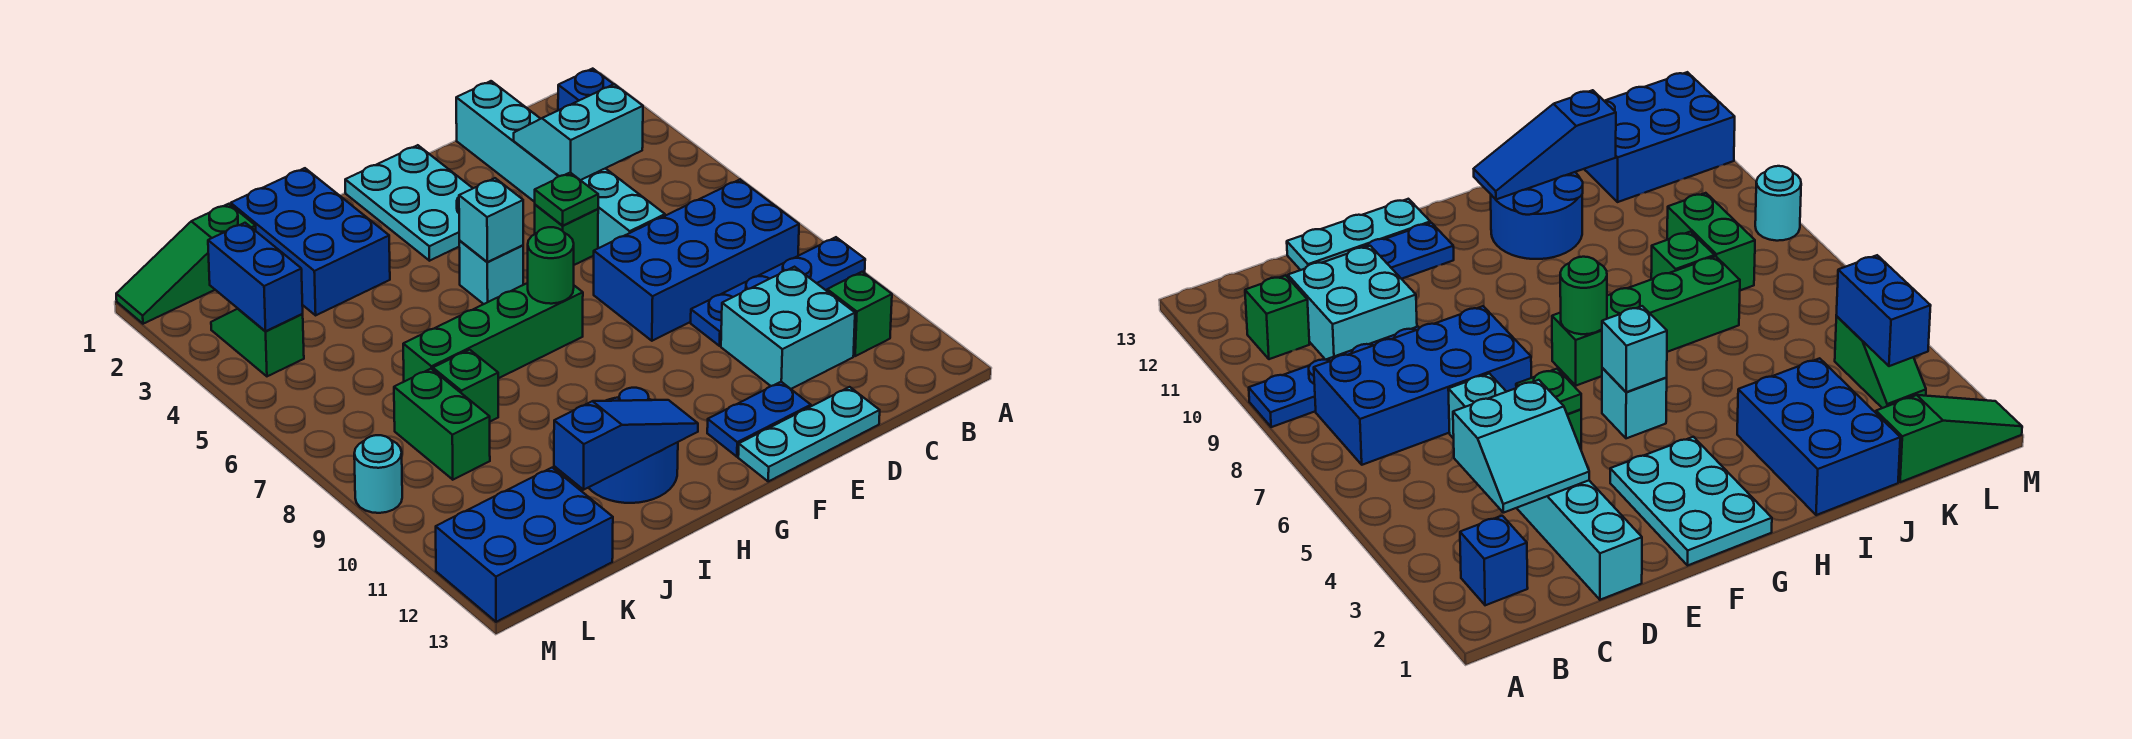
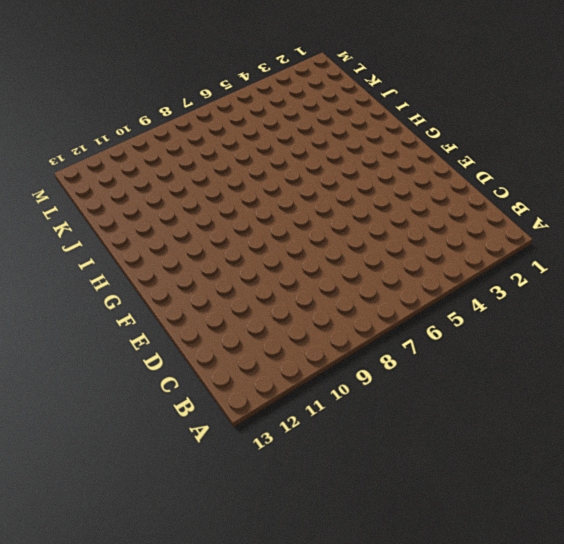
none -> blue 1x4 plate [691,237,865,346]
none -> blue 1x1 brick [558,69,613,110]
none -> blue 2x4 brick [594,180,799,341]

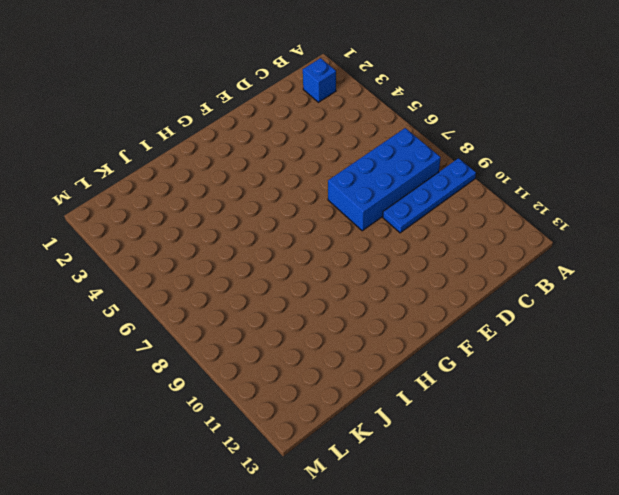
none -> green 1x1 brick [827,272,892,356]
none -> cyan 2x2 brick [721,267,855,389]
none -> cyan 1x6 brick [456,81,665,248]

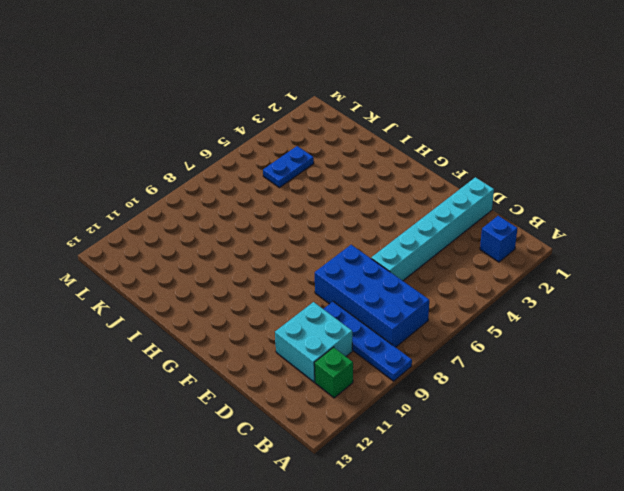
blue 1x2 plate [263,146,314,188] -> blue 1x2 plate turned to [707,382,811,457]
none -> cyan 1x3 plate [738,387,880,481]
none -> green 1x1 brick [535,205,598,265]
none -> cyan 2x3 plate [345,145,473,261]

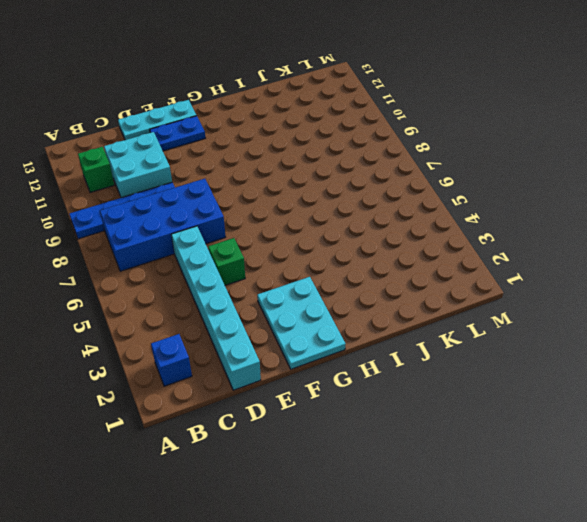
none -> cyan 1x1 brick [459,241,523,304]
none -> green 1x4 brick [403,283,583,382]
none -> blue 2x2 round brick [588,388,678,503]

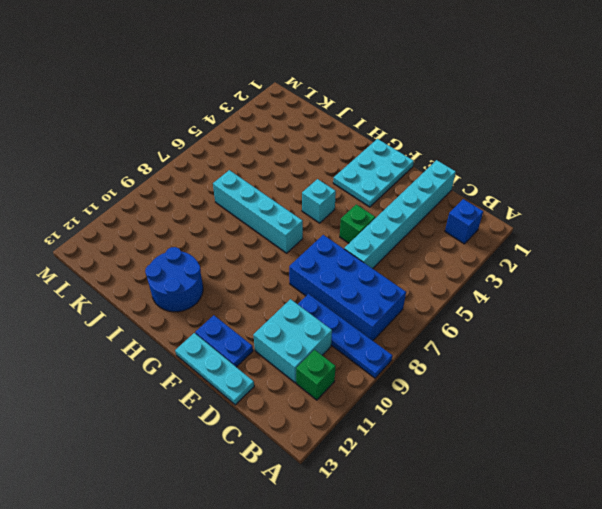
cyan 1x4 brick [213,170,303,253] -> green 1x4 brick [403,283,583,382]
none -> blue 2x3 brick [231,168,390,315]
none -> green 1x1 brick [433,350,498,421]
none -> green 1x3 slope [116,204,256,324]

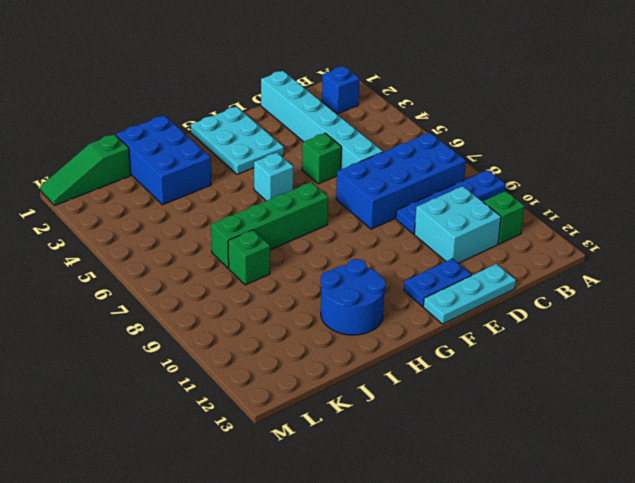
none -> green 1x2 brick [394,369,490,480]
none -> blue 2x3 brick [436,468,613,622]
none -> green 1x2 slope [211,309,304,376]

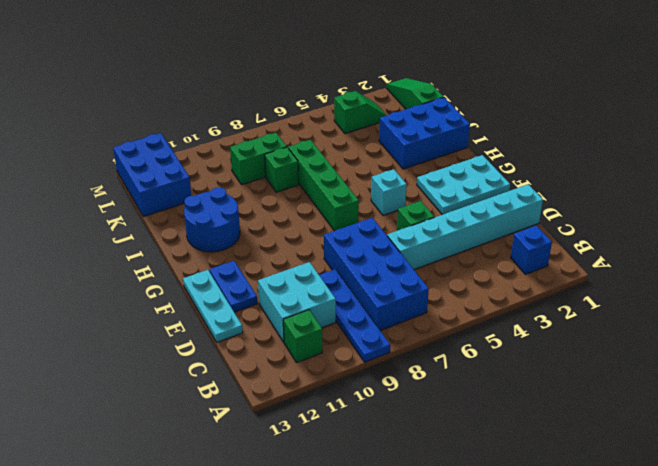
none -> cyan 1x1 round brick [354,435,402,513]
none -> cyan 2x2 slope [514,84,643,180]
none -> green 1x1 plate [535,173,598,225]

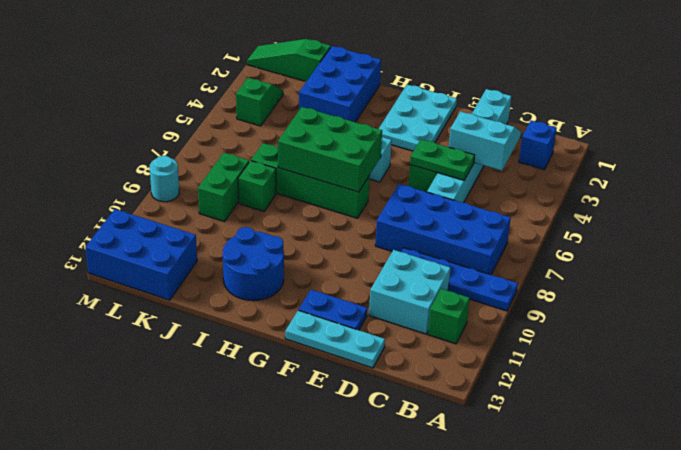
green 1x2 plate [410,139,475,180] -> green 1x1 plate [535,173,598,225]
green 2x3 brick [278,107,382,192] -> green 1x1 round brick [528,227,574,304]
none -> cyan 1x1 brick [459,178,523,262]
none -> blue 1x3 slope [554,400,698,490]
none -> blue 1x2 brick [208,223,303,331]

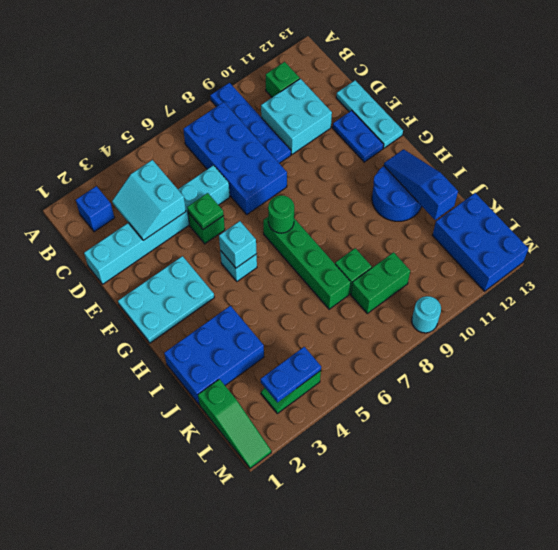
blue 1x2 plate [260,347,321,402] -> blue 1x2 brick [208,223,303,331]

